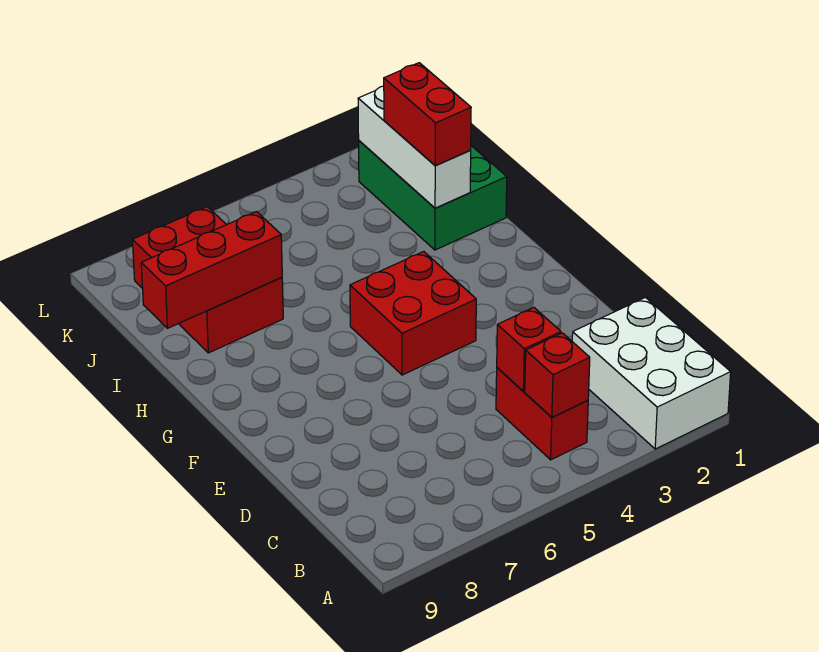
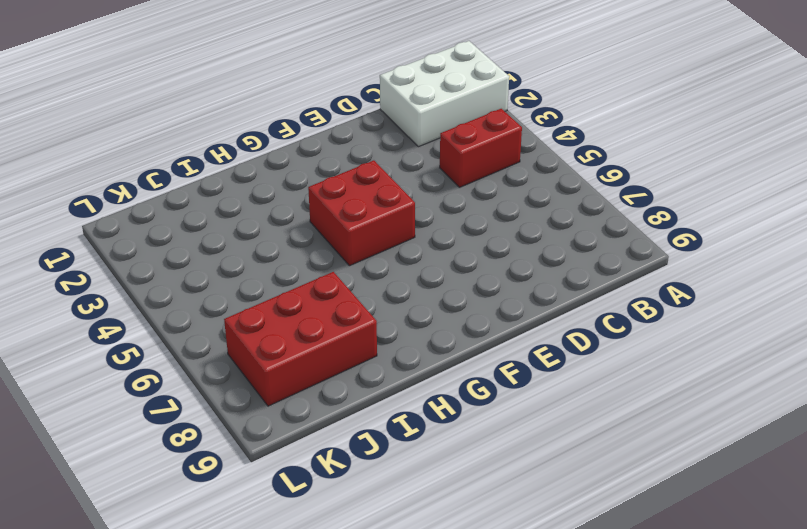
none -> green 2x3 brick [358,141,507,250]
none -> red 1x1 brick [525,333,590,417]

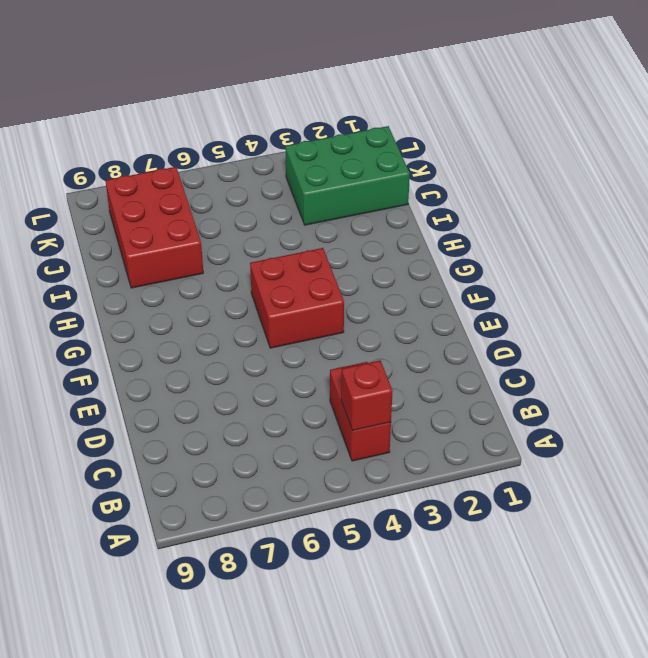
green 2x3 brick [285,126,410,225] -> green 2x3 brick turned to [358,141,507,250]
none -> white 2x3 brick [572,297,731,449]
none -> red 1x1 brick [497,308,561,391]

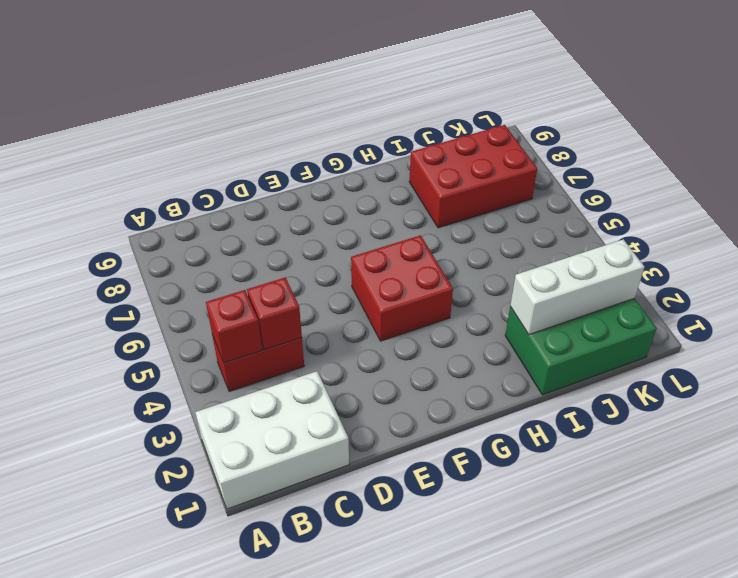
none -> red 1x3 brick [141,212,282,328]
none -> red 1x2 brick [384,63,471,166]

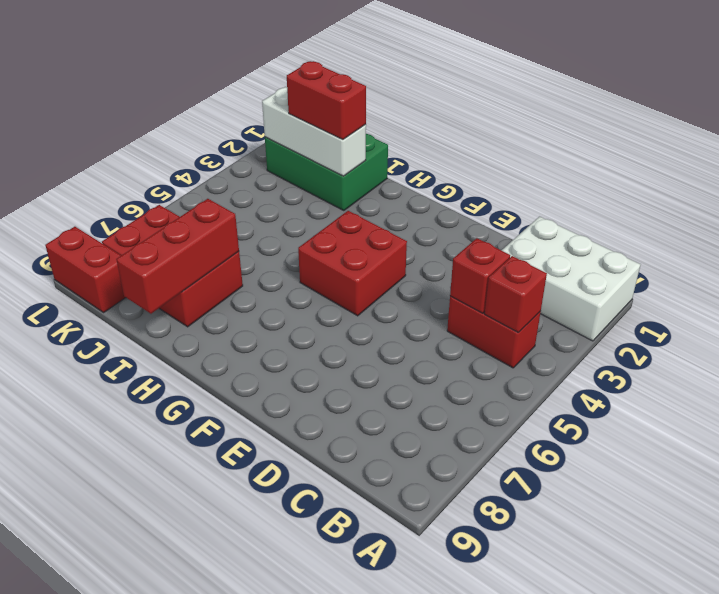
red 1x2 brick [45,227,126,312] -> none

